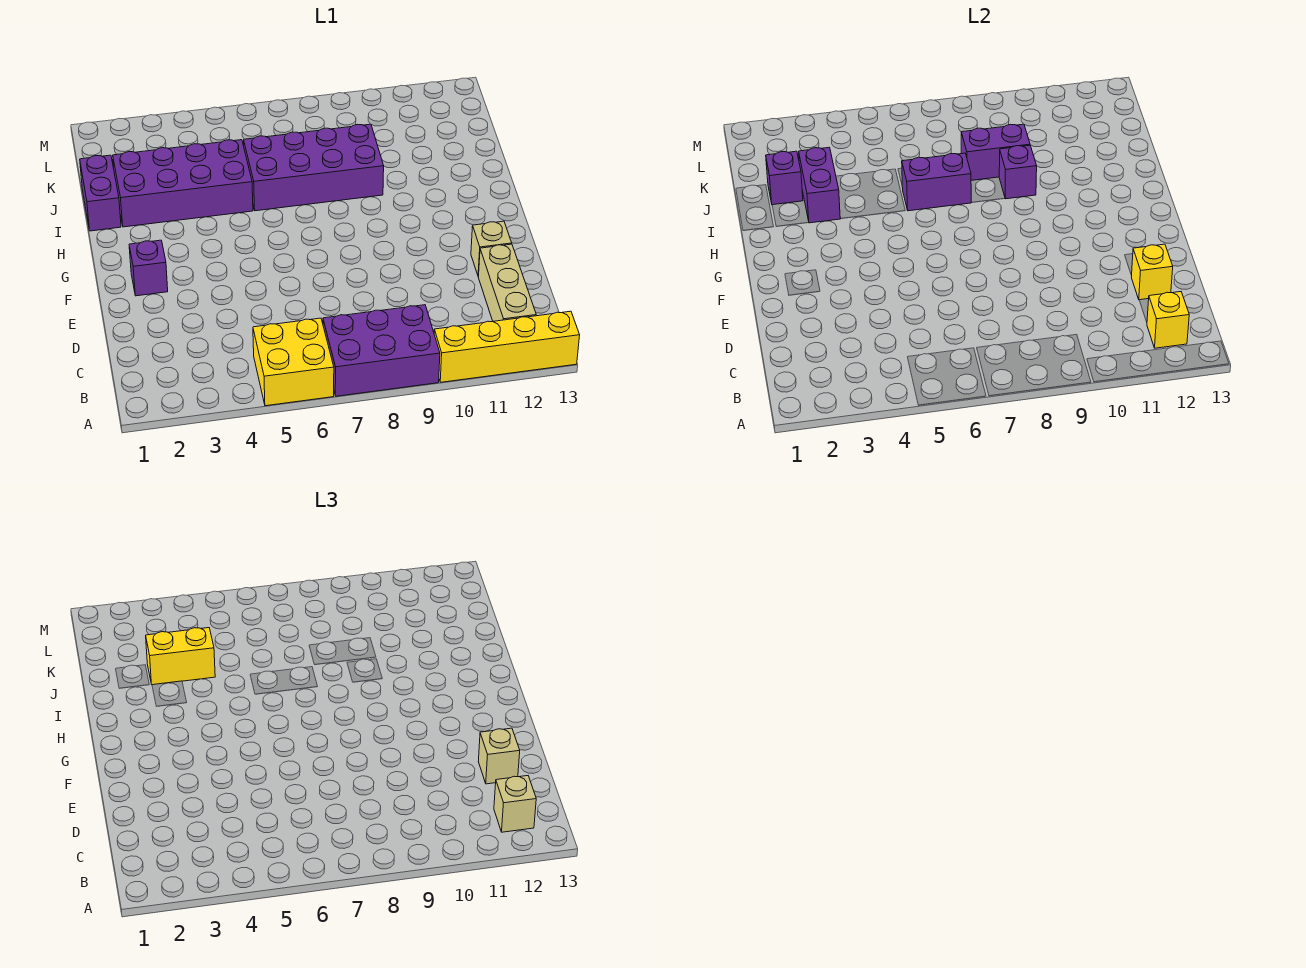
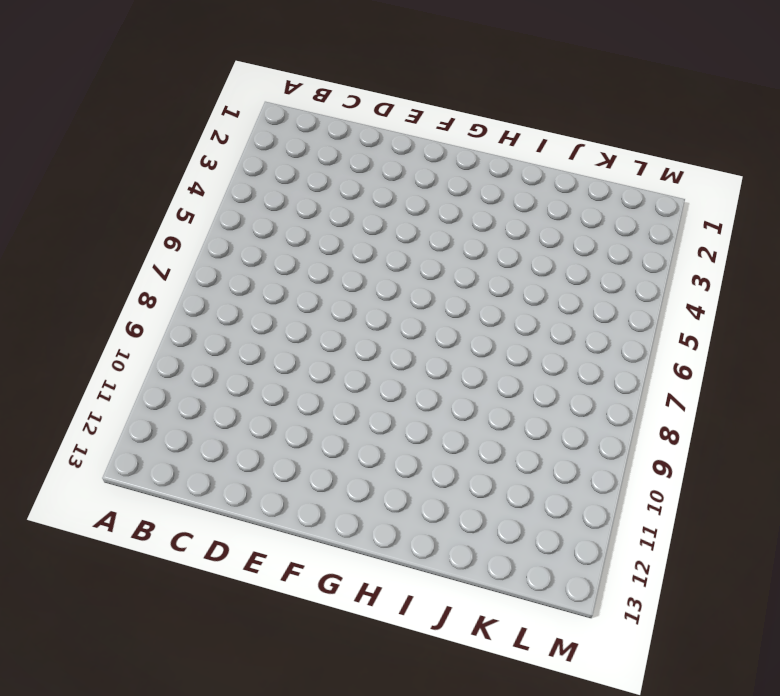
none -> yellow 2x2 brick [253,318,334,406]
none -> purple 2x3 brick [323,305,440,396]
none -> yellow 1x4 brick [434,311,580,382]

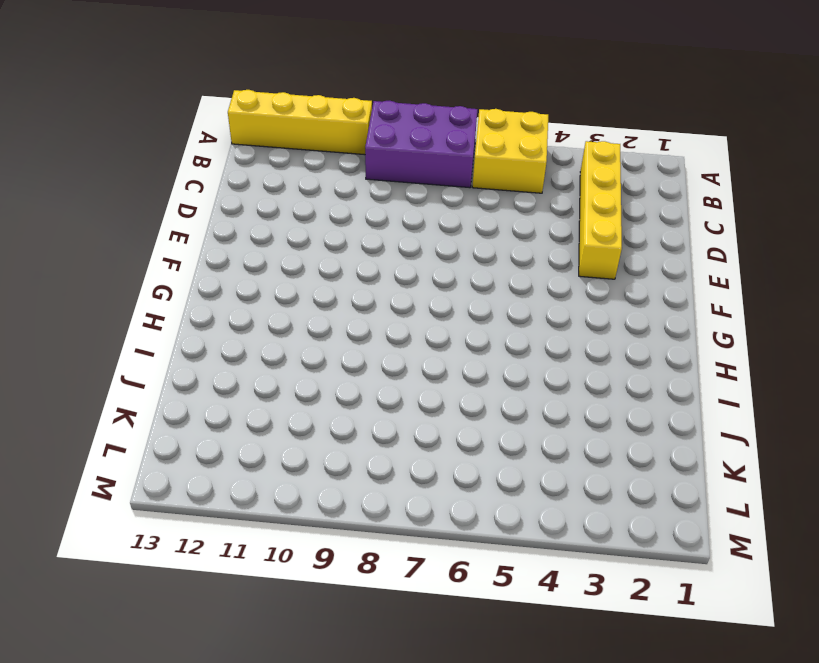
yellow 1x4 brick [579,141,622,279] -> none
none -> tan 1x3 brick [478,244,536,321]
none -> tan 1x1 brick [471,221,512,277]
none -> purple 1x1 brick [129,240,168,296]

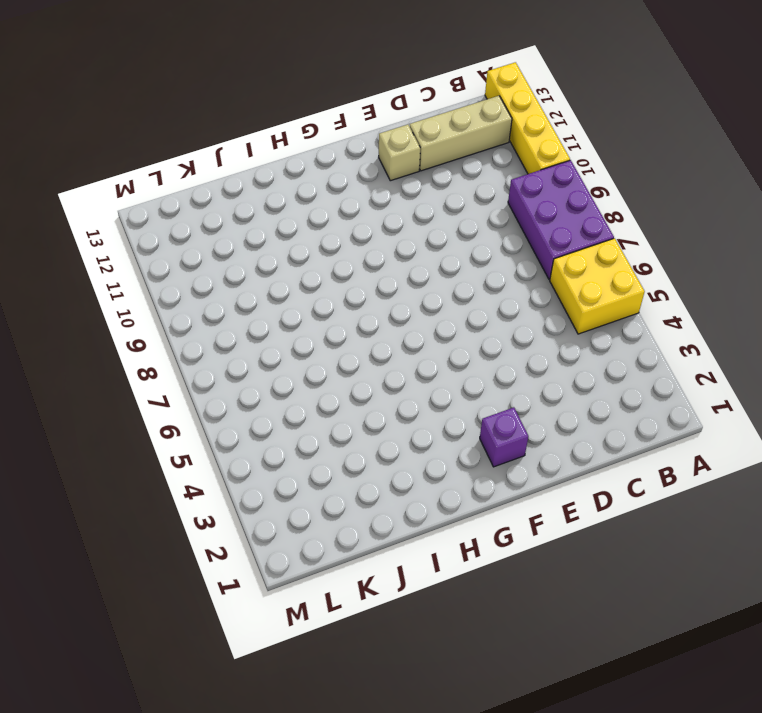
none -> purple 1x2 brick [80,155,121,231]
none -> purple 2x4 brick [113,140,253,227]
none -> purple 2x4 brick [244,124,384,211]

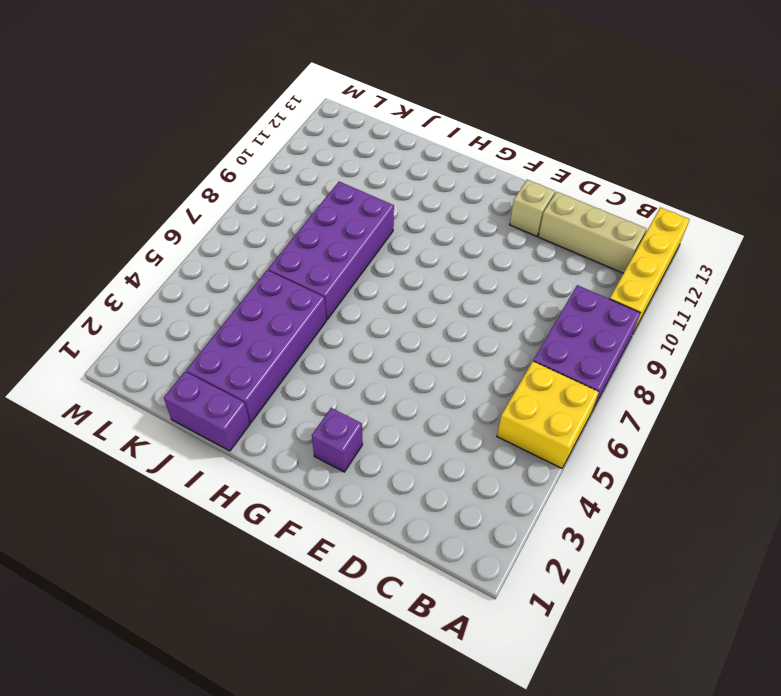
none -> yellow 1x1 brick [1147,292,1189,348]
none -> yellow 1x1 brick [1131,244,1173,300]
none -> purple 1x2 brick [799,147,840,223]

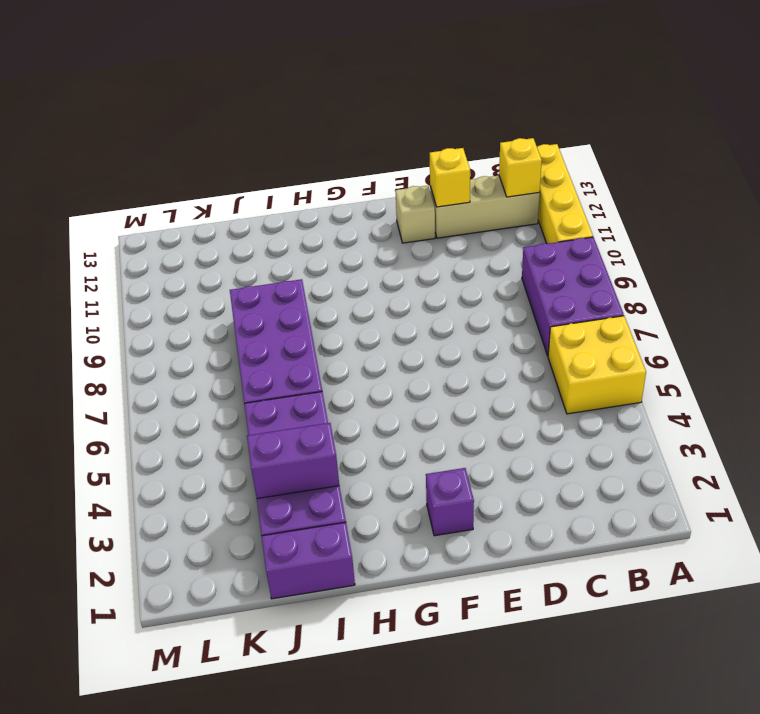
none -> purple 1x2 brick [902,153,972,211]
none -> purple 1x1 brick [999,145,1037,199]
none -> purple 1x1 brick [766,151,803,205]

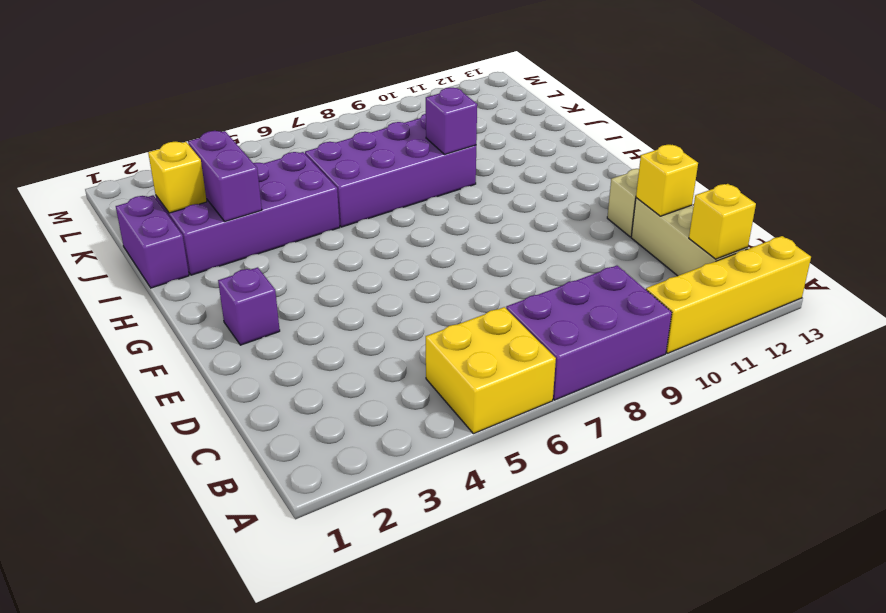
yellow 1x1 brick [148,142,207,213] -> purple 1x1 brick [766,151,803,205]
none -> purple 1x2 brick [902,153,972,211]
none -> purple 1x2 brick [961,124,1030,180]
none -> tan 1x1 brick [494,776,536,832]

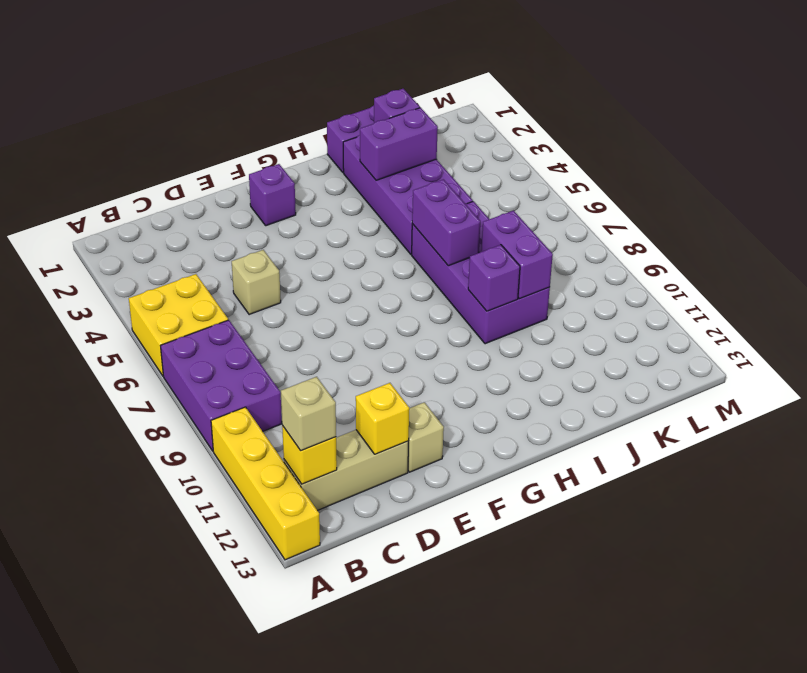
tan 1x1 brick [232,250,281,315] -> tan 1x1 brick moved to [478,728,520,784]
none -> yellow 1x2 brick [146,628,215,685]

